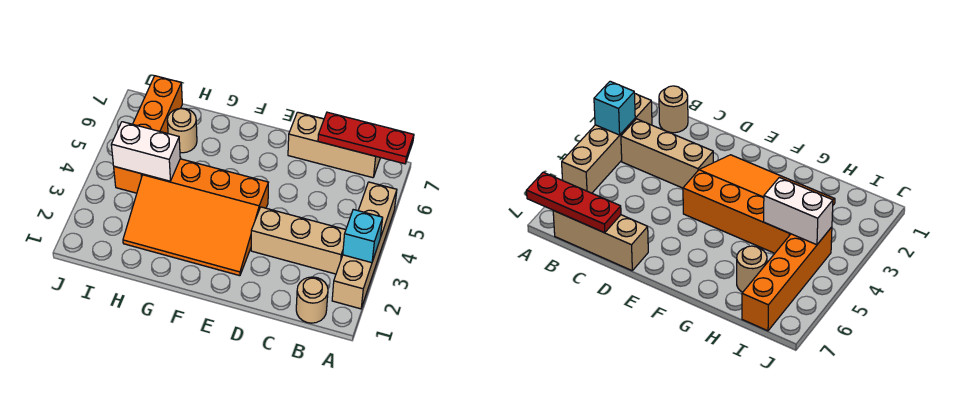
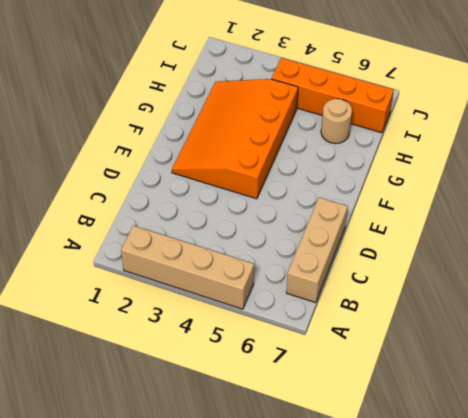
none -> tan 1x1 round brick [296,277,328,323]
none -> tan 1x3 brick [251,207,346,274]

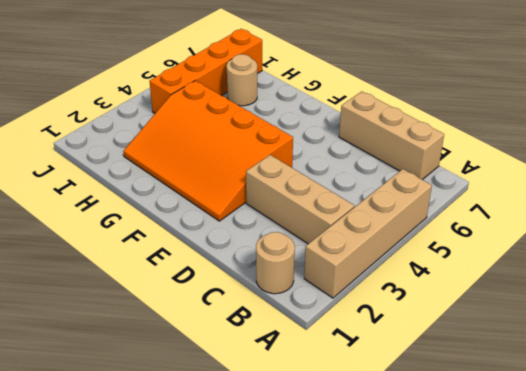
none -> cyan 1x1 brick [343,210,383,263]
none -> red 1x3 plate [318,112,414,164]

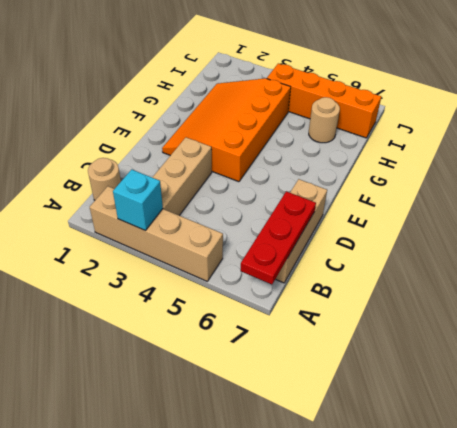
none -> white 1x2 brick [111,122,180,181]

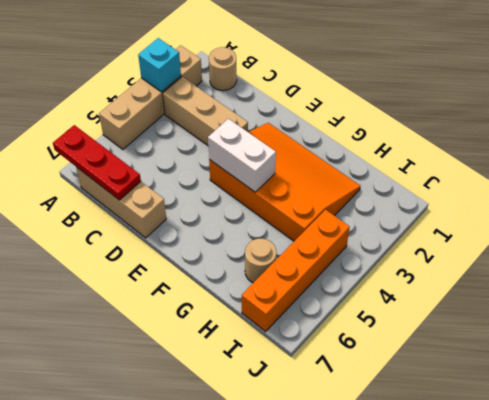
white 1x2 brick [208,119,276,192] -> white 1x2 brick moved to [111,122,180,181]

